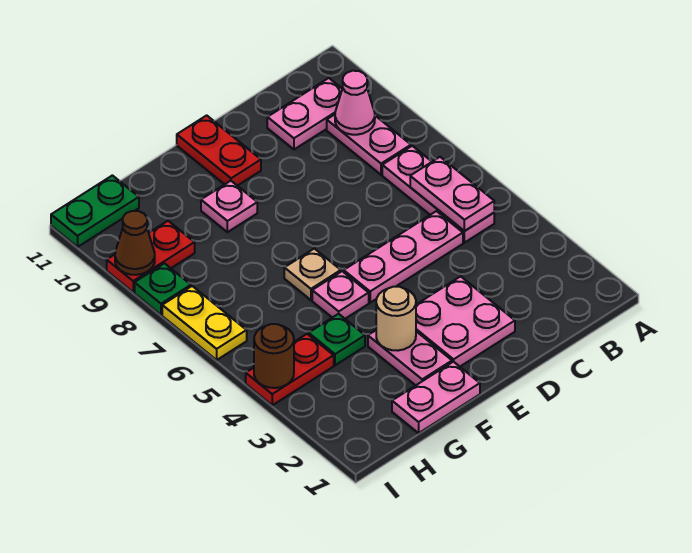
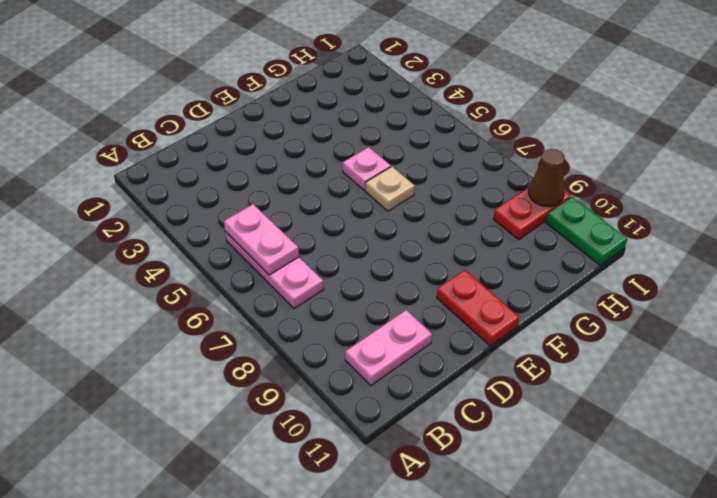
green 1x2 plate [546,197,627,266] -> green 1x2 plate turned to [51,175,139,247]
none -> pink 1x2 plate [327,115,411,175]
none -> pink 1x3 plate [344,211,463,303]
none -> pink 2x2 plate [416,276,515,366]

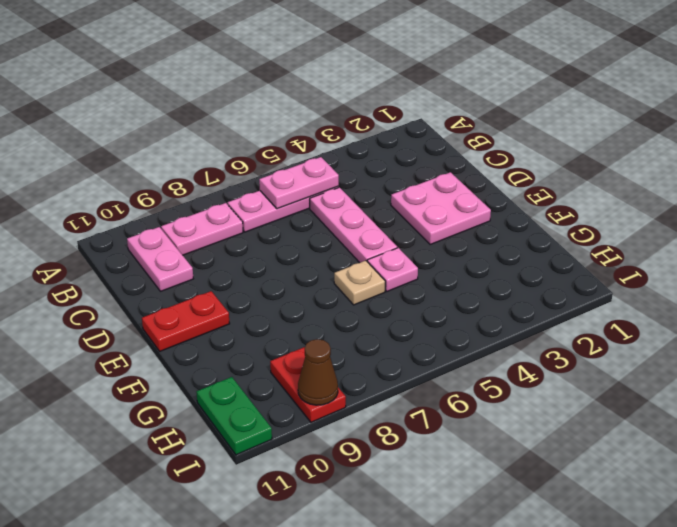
none -> pink 1x2 plate [392,362,480,433]
none -> pink 1x2 plate [368,330,452,385]
none -> pink 1x1 plate [201,181,257,232]

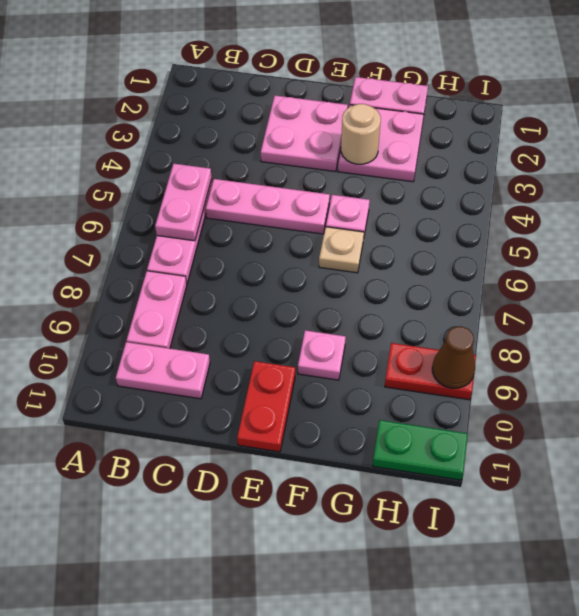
pink 2x2 plate [338,105,424,182] -> pink 1x2 plate [368,330,452,385]
none -> green 1x1 plate [309,314,365,365]
none -> red 1x2 plate [246,334,334,405]
none -> yellow 1x2 plate [162,286,247,360]

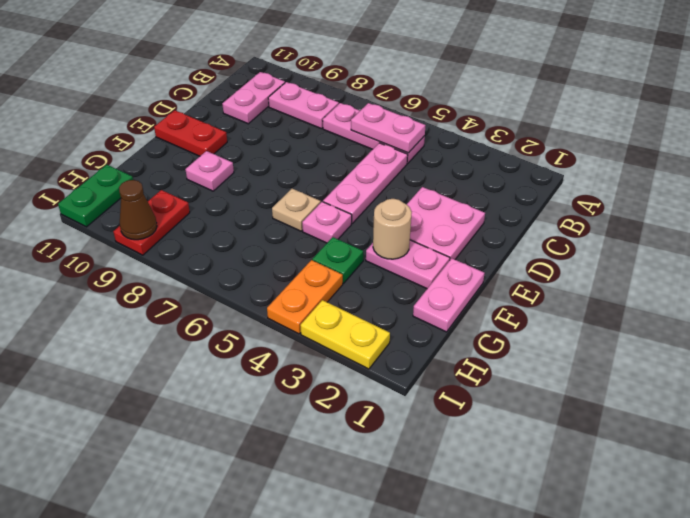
orange 1x2 plate [267,260,343,334] -> red 1x2 plate [246,334,334,405]
yellow 1x2 plate [300,300,390,369] -> yellow 1x2 plate moved to [162,286,247,360]
none -> green 1x1 plate [135,263,191,315]
none -> pink 1x1 cone [335,71,375,135]
none -> brown 1x1 round brick [254,324,294,388]

